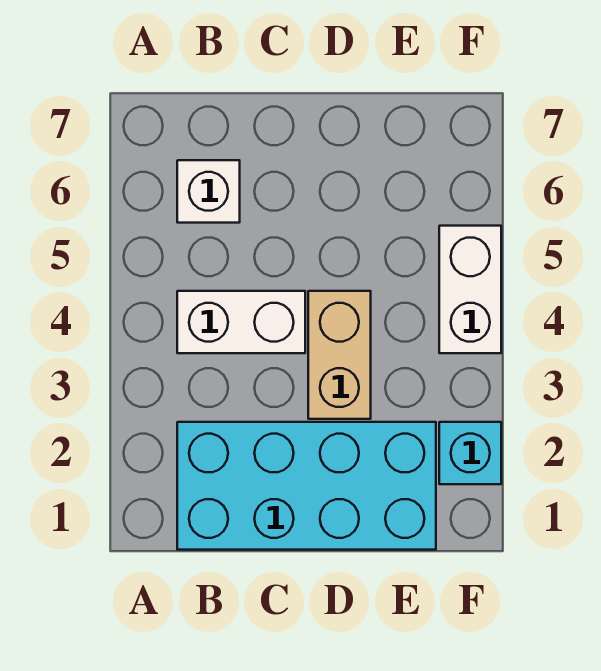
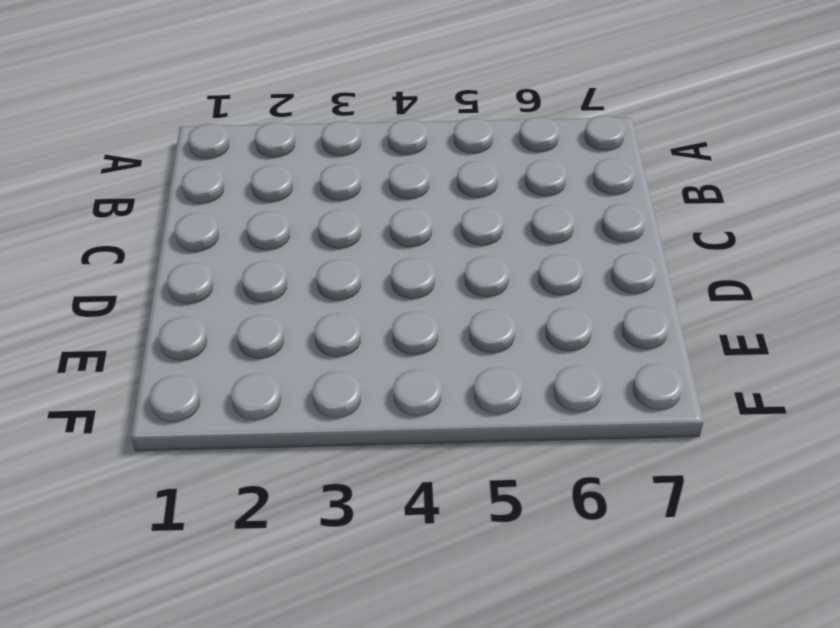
none -> cyan 2x4 brick [177,422,436,550]
none -> white 1x2 brick [177,291,305,353]

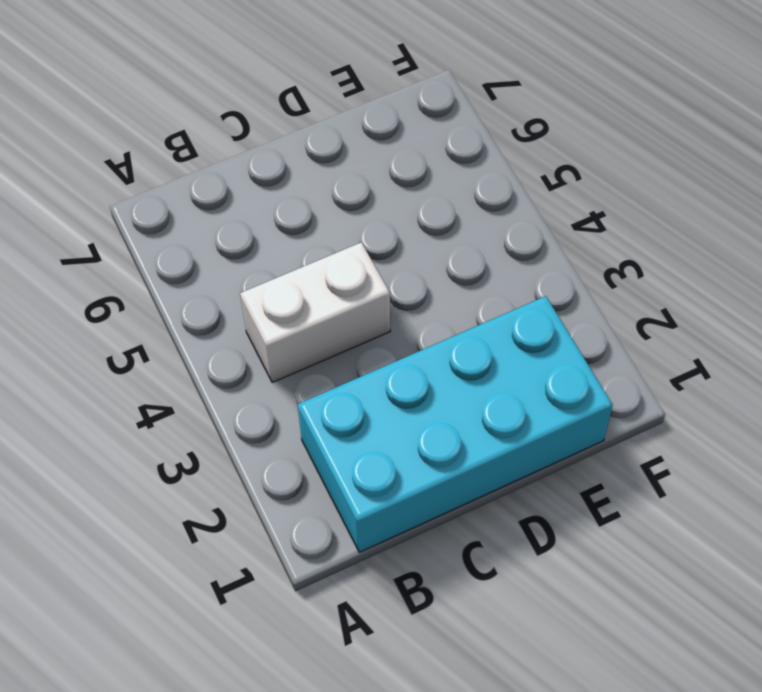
none -> white 1x1 brick [177,160,240,223]
none -> tan 1x2 brick [308,291,371,419]

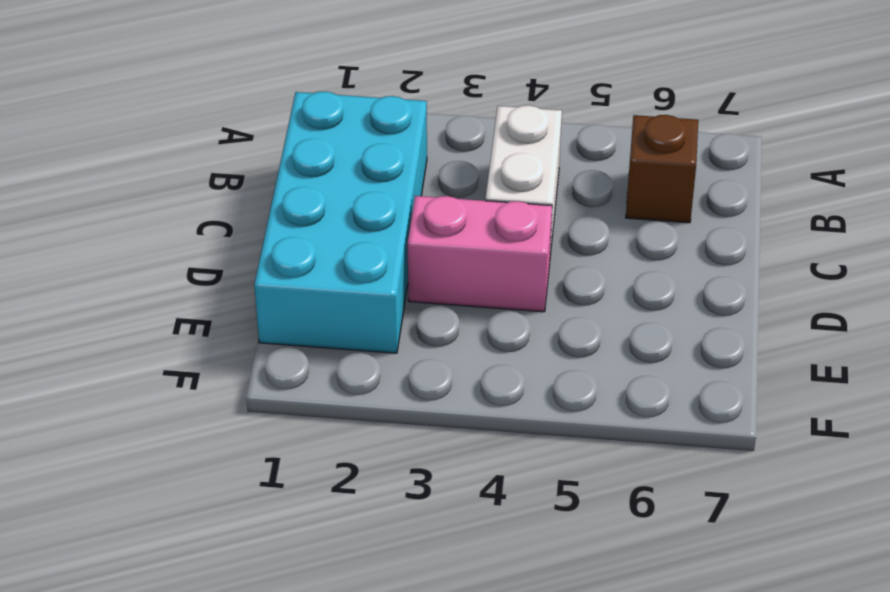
brown 1x1 brick [626,115,698,223] -> white 1x1 brick [177,160,240,223]
pink 1x2 brick [407,196,552,312] -> tan 1x2 brick [308,291,371,419]
none -> cyan 1x1 brick [439,422,501,484]
none -> white 1x2 brick [439,226,501,353]

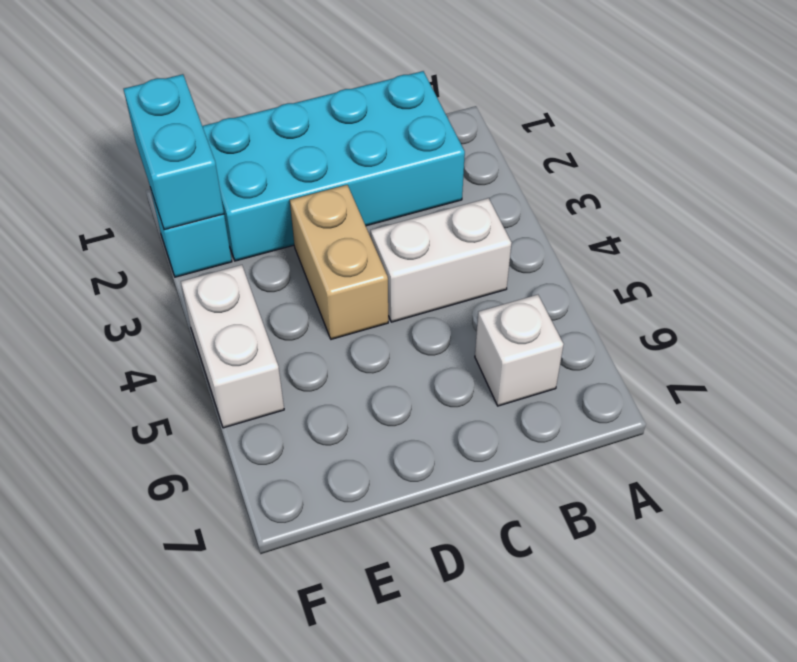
cyan 1x2 brick [124,74,224,230] -> none

